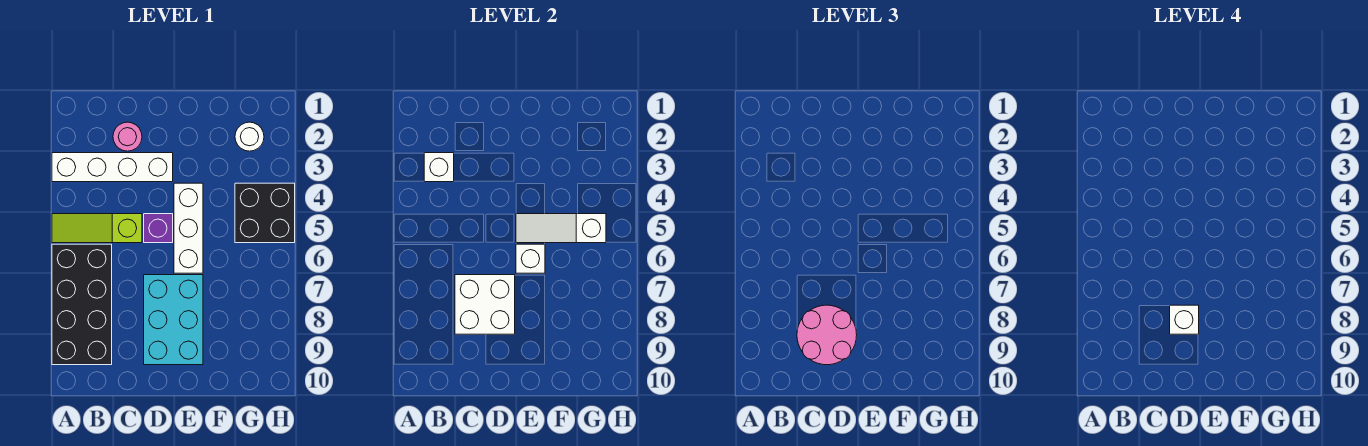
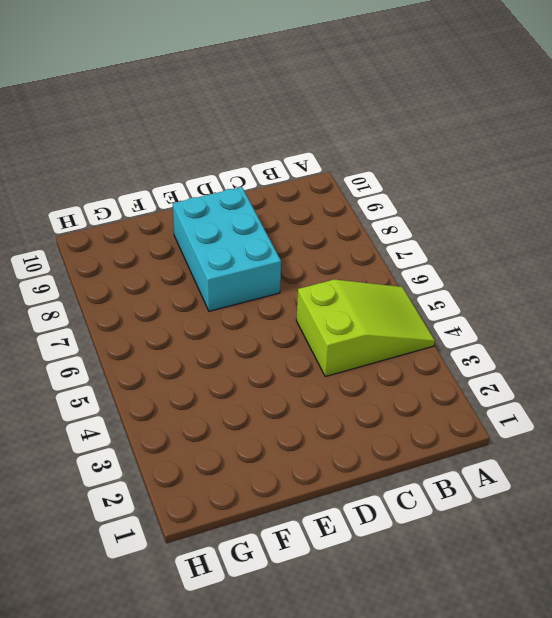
lime 2x3 slope [296,279,435,377] -> lime 1x3 slope [52,214,142,243]
none -> white 1x4 brick [52,153,173,182]
none -> black 2x4 brick [52,244,112,365]
none -> pink 1x1 round brick [113,122,142,151]

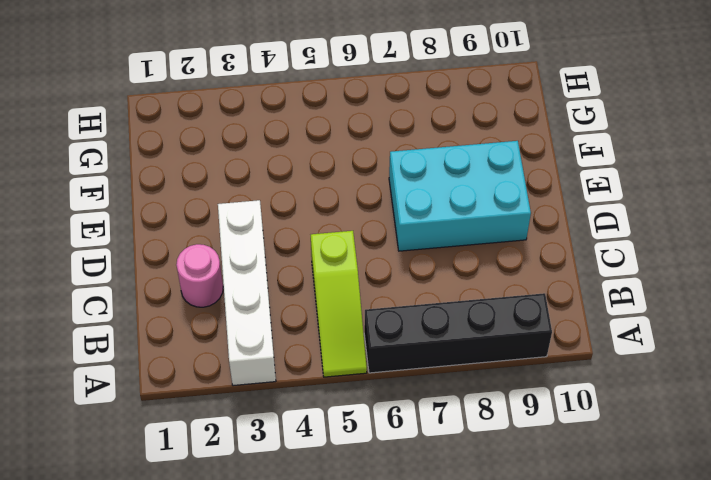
black 1x4 brick [364,293,552,373] -> black 2x4 brick [52,244,112,365]
none -> purple 1x1 brick [144,214,173,243]
none -> white 1x3 brick [174,183,203,273]
none -> white 1x1 round brick [235,122,264,151]

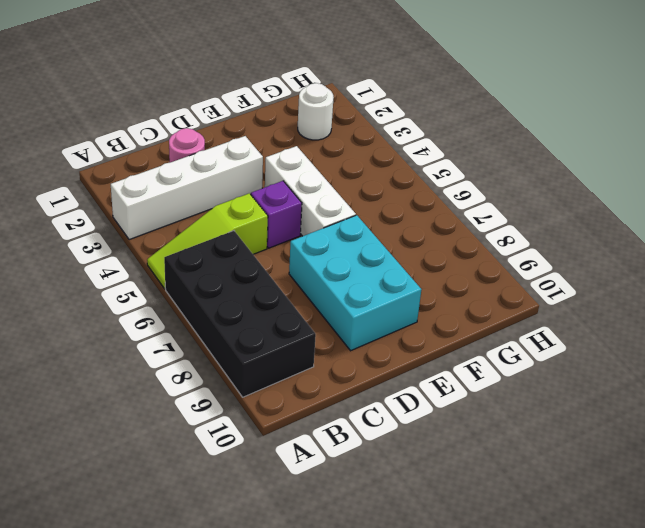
none -> black 2x2 brick [235,183,295,243]
none -> white 1x1 brick [424,153,454,182]
none -> white 2x2 brick [455,275,515,334]

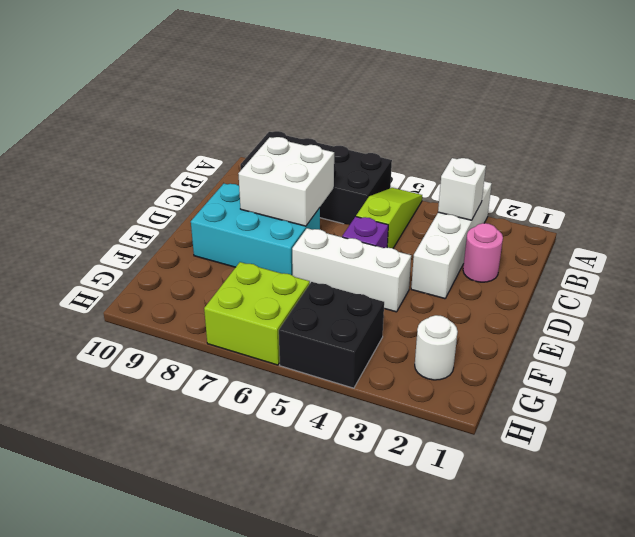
lime 2x2 brick [204,262,310,365] -> none
none -> white 1x3 slope [516,214,606,243]
none -> white 1x1 brick [516,244,545,273]
none -> pink 2x2 round brick [797,305,857,365]

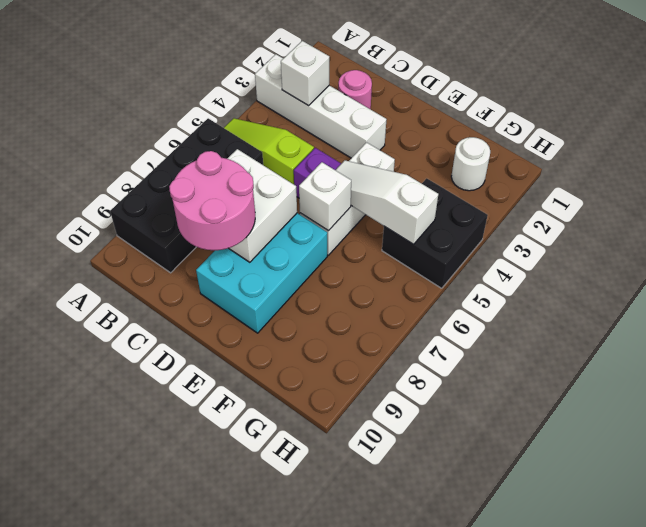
none -> white 1x1 brick [1170,305,1199,334]

